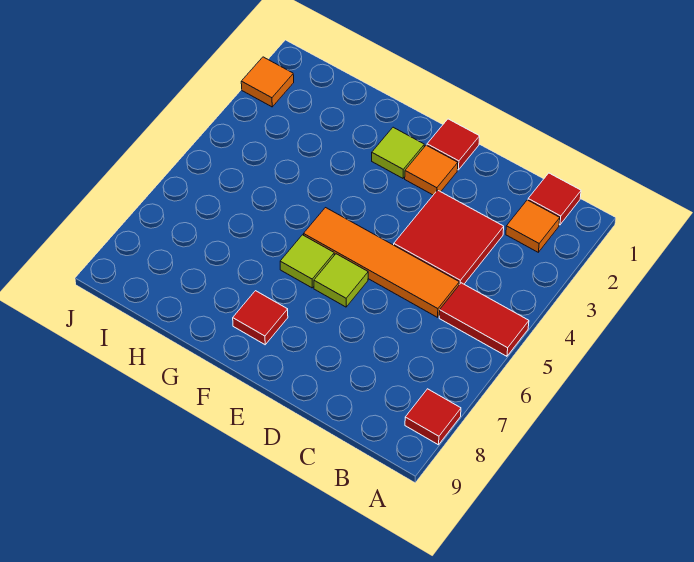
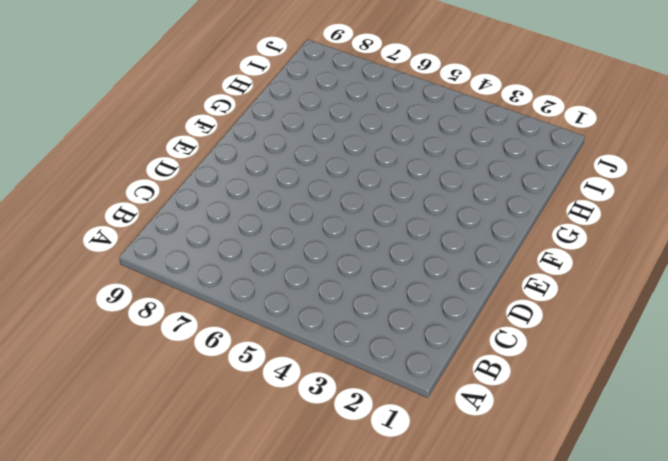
none -> red 1x2 tile [439,283,529,356]
none -> red 1x1 tile [405,389,461,445]
none -> red 1x1 tile [528,173,581,225]

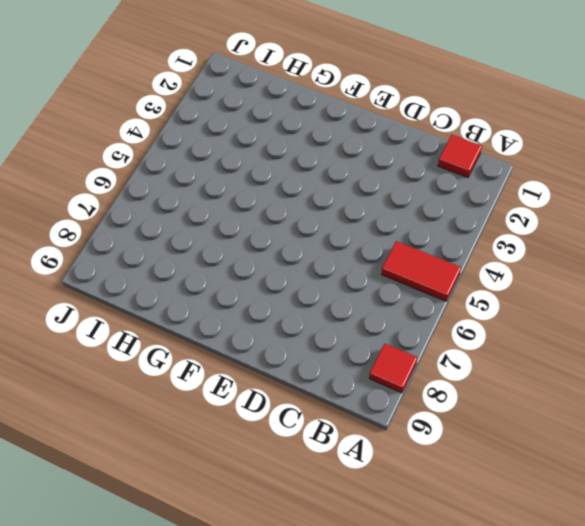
none -> orange 1x1 tile [506,200,560,252]
none -> red 2x2 tile [394,190,504,285]
none -> orange 1x4 tile [304,208,459,317]

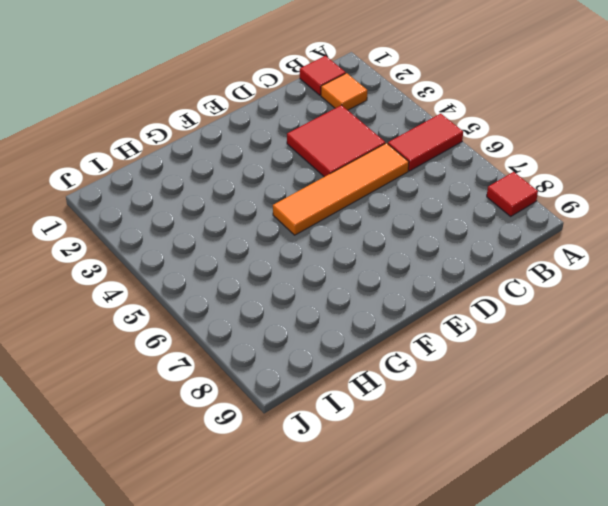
none -> red 1x1 tile [427,119,480,170]
none -> orange 1x1 tile [405,145,458,195]
none -> lime 1x1 tile [314,254,368,307]

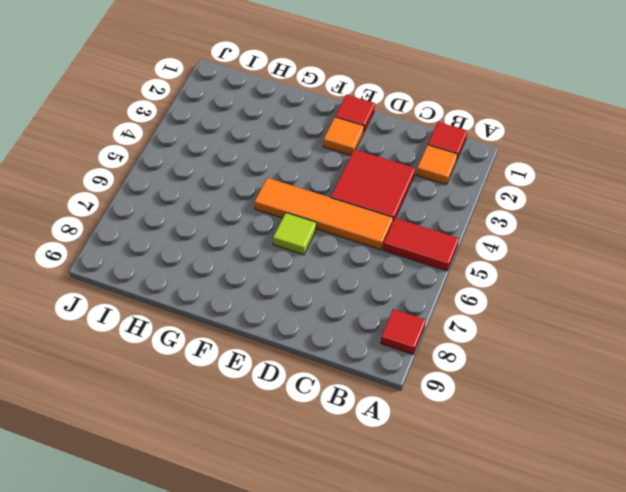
none -> lime 1x1 tile [372,127,424,178]
none -> lime 1x1 tile [280,235,334,288]
none -> red 1x1 tile [233,291,288,345]

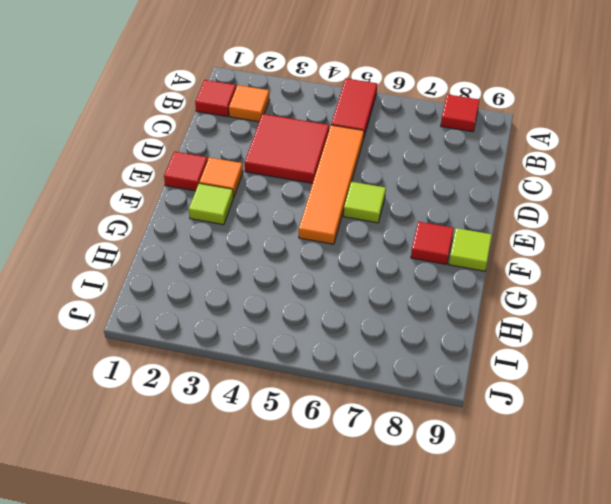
lime 1x1 tile [449,228,492,271] -> lime 1x1 tile moved to [280,235,334,288]
none -> orange 1x1 tile [241,57,294,107]

